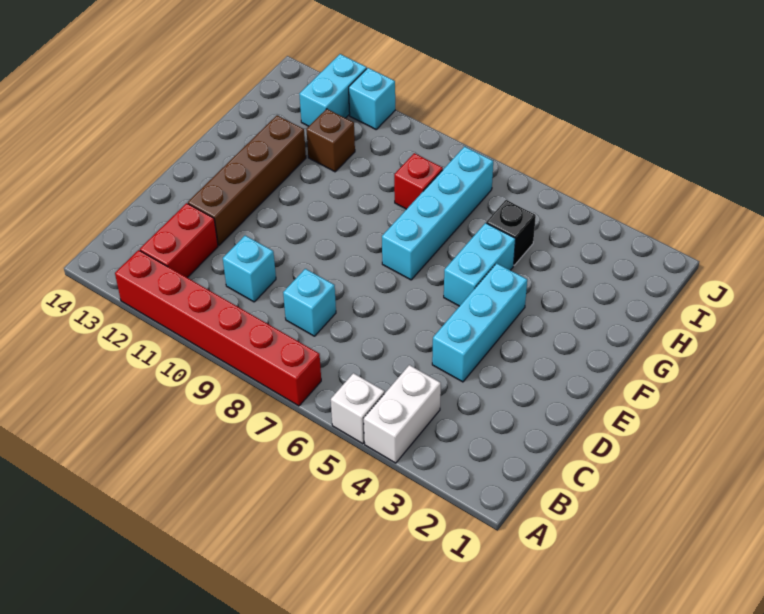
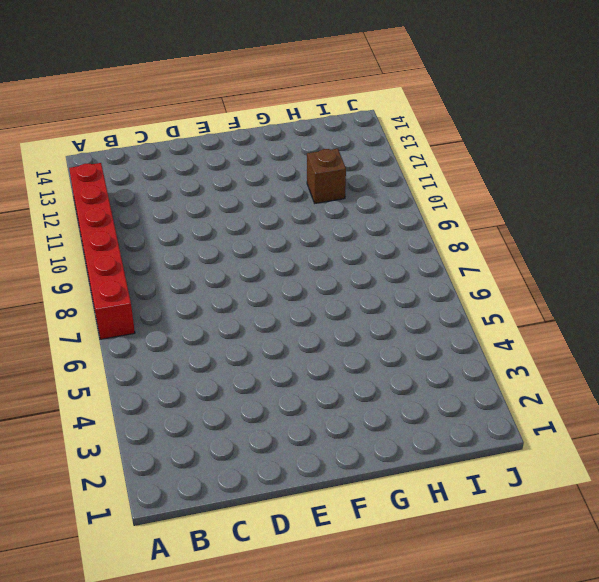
none -> white 1x2 brick [364,365,441,463]
none -> white 1x1 brick [331,373,385,444]
none -> red 1x2 brick [140,203,218,278]

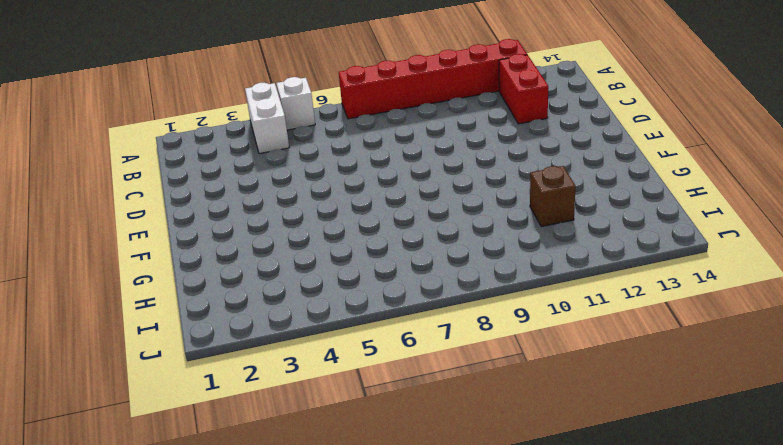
none -> cyan 1x1 brick [283,269,336,336]
none -> cyan 1x1 brick [223,236,276,302]
none -> cyan 1x3 brick [432,263,527,382]

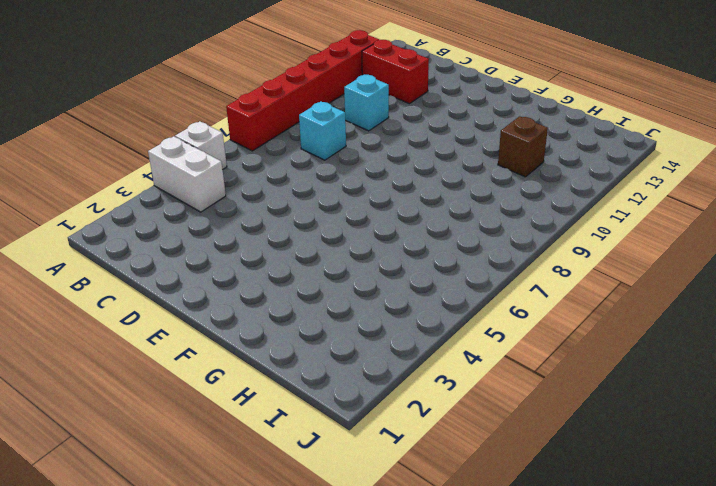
none -> cyan 1x3 brick [432,263,527,382]
none -> brown 1x4 brick [188,115,306,245]
none -> cyan 1x2 brick [444,223,516,306]

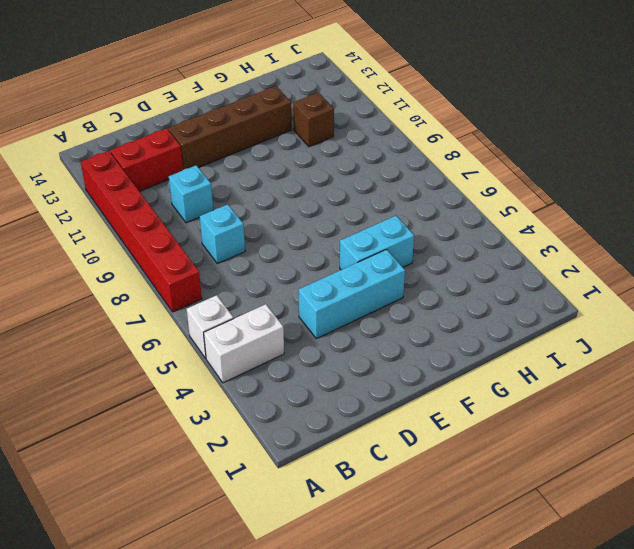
none -> cyan 1x4 brick [382,147,493,280]
none -> black 1x1 brick [486,200,536,265]
none -> red 1x1 brick [394,153,443,209]

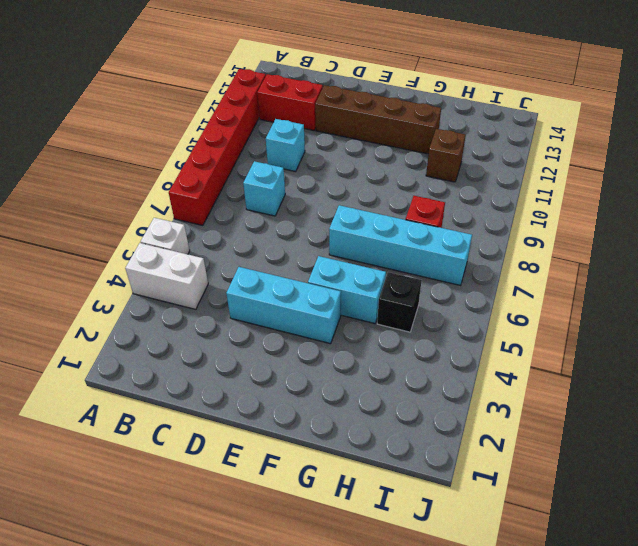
none -> cyan 1x2 brick [299,54,367,126]
none -> cyan 1x1 brick [349,68,395,129]

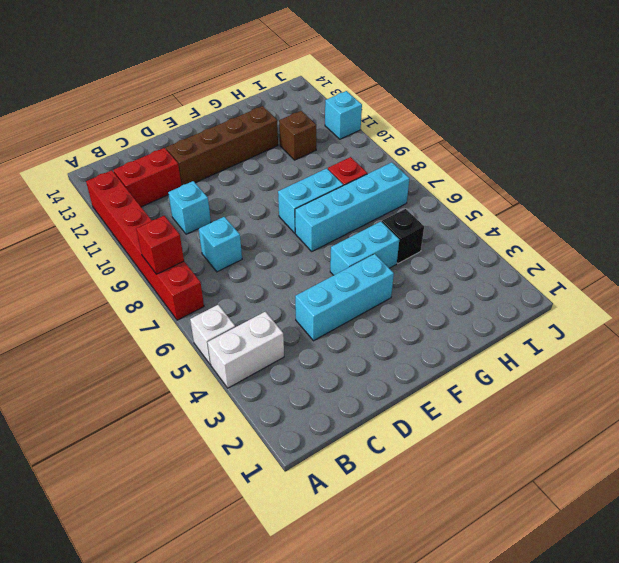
red 1x1 brick [136,216,184,274] -> none
cyan 1x2 brick [278,168,343,233] -> cyan 1x2 brick moved to [299,54,367,126]

